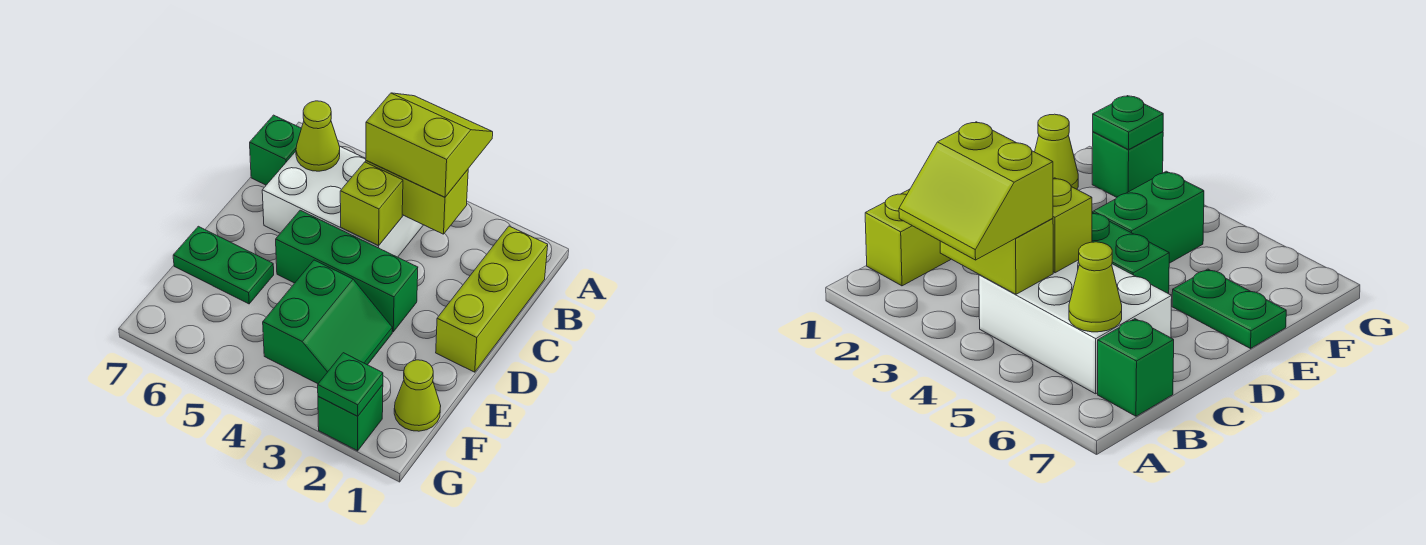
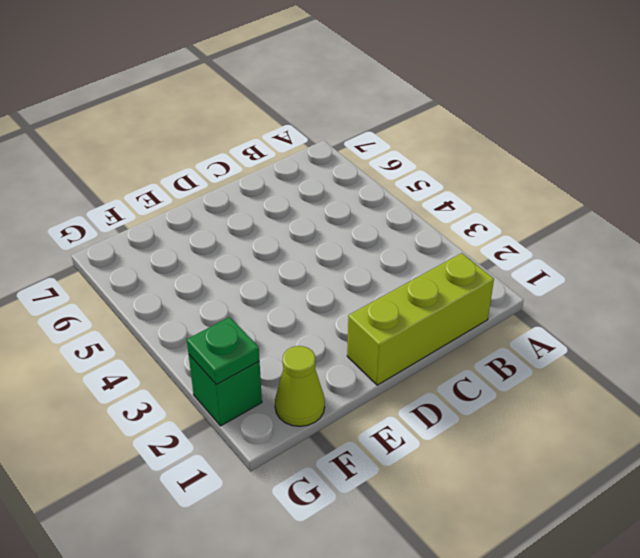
none -> white 2x3 brick [262,147,423,257]
none -> green 1x1 brick [250,115,301,185]
none -> green 1x3 brick [276,210,418,332]

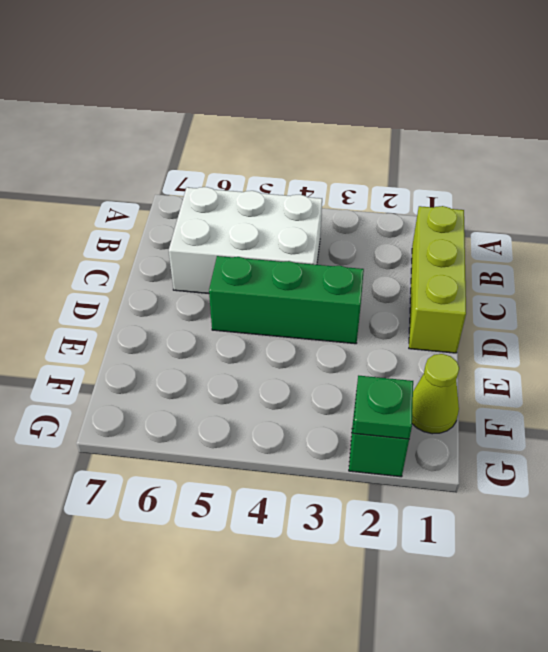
none -> green 1x1 brick [250,115,301,185]
none -> green 2x2 slope [263,260,392,384]
none -> green 1x2 plate [173,226,274,304]

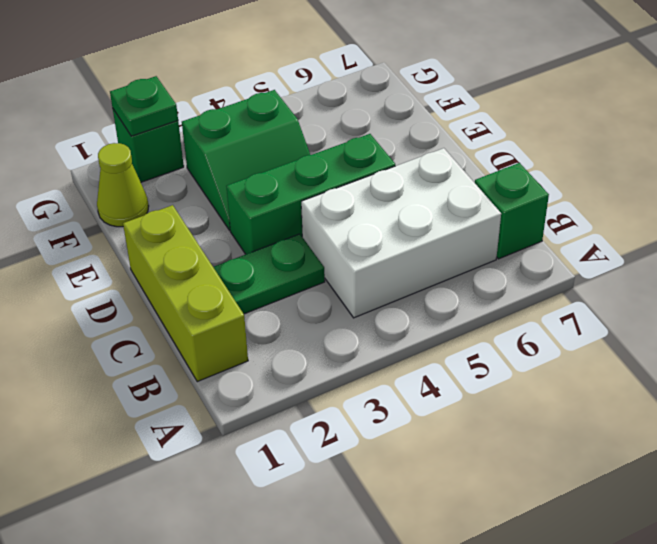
green 1x2 plate [213,234,325,314] -> green 1x2 plate moved to [173,226,274,304]
green 2x2 slope [182,90,310,230] -> green 2x2 slope turned to [263,260,392,384]
none -> lime 1x2 brick [366,161,468,234]
none -> lime 1x1 cone [296,101,340,171]
none -> lime 1x1 brick [340,162,403,245]

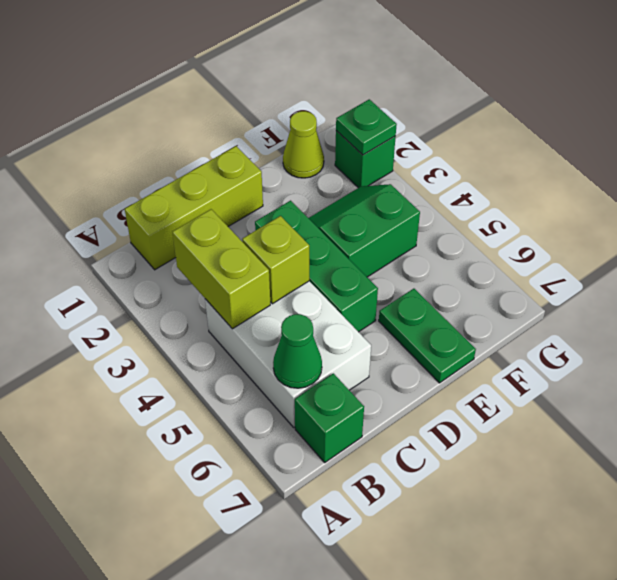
green 1x1 cone [273,314,322,388] -> lime 1x1 cone [296,101,340,171]
none -> lime 2x2 slope [366,93,493,197]

